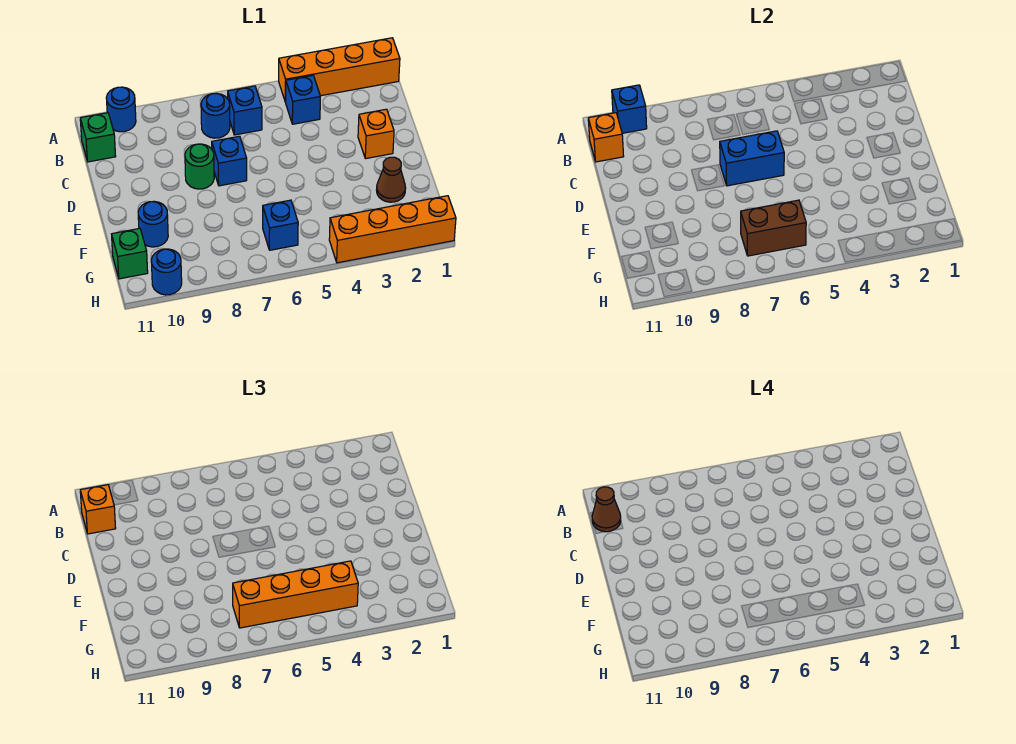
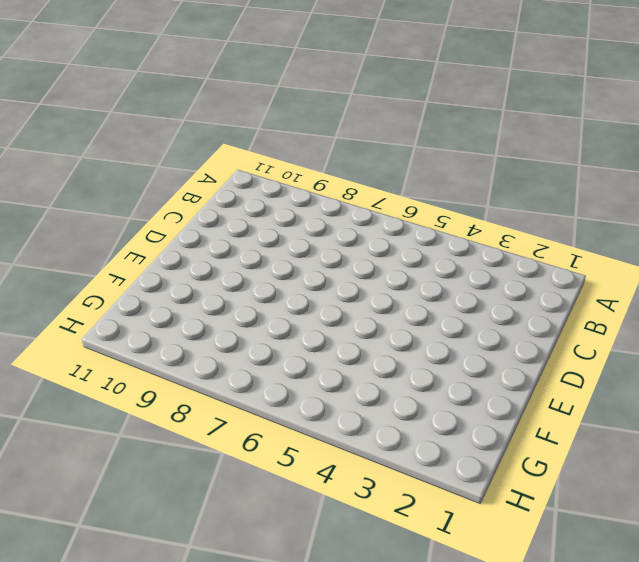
none -> orange 1x4 brick [279,38,400,102]
none -> blue 1x1 round brick [106,87,136,132]
none -> blue 1x1 brick [286,75,320,124]

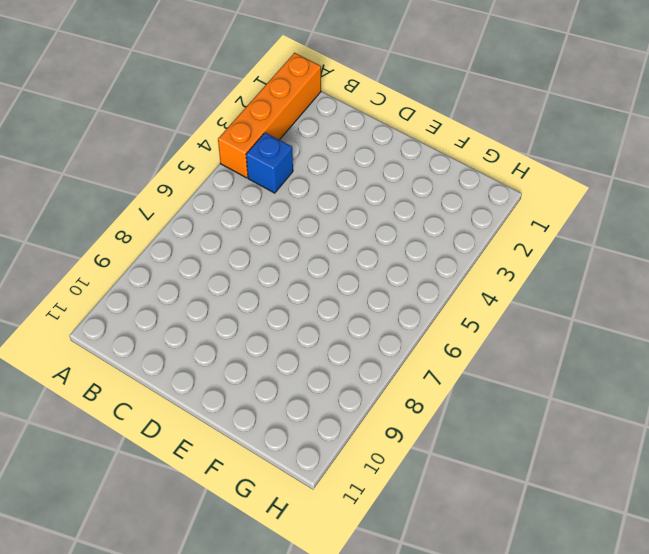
none -> blue 1x1 round brick [106,87,136,132]
none -> blue 1x1 brick [228,86,262,135]
none -> blue 1x1 round brick [201,93,230,138]

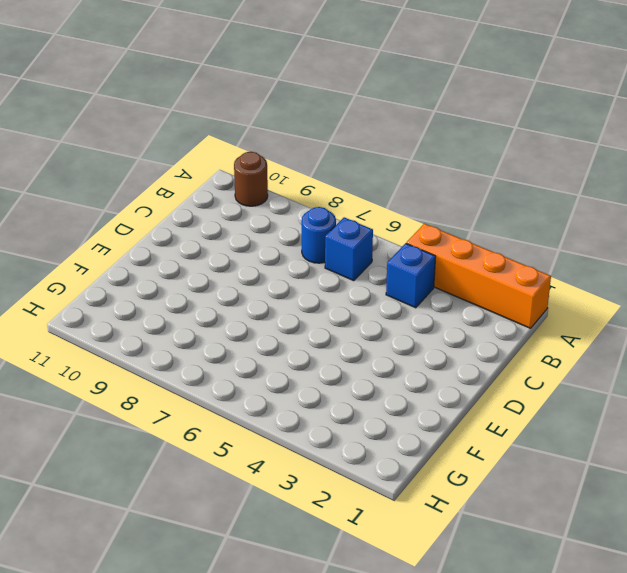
brown 1x1 round brick [234,152,268,206] -> blue 1x1 round brick [106,87,136,132]
none -> green 1x1 brick [80,113,116,162]
none -> orange 1x1 brick [358,109,394,159]
none -> blue 1x1 brick [212,136,247,186]

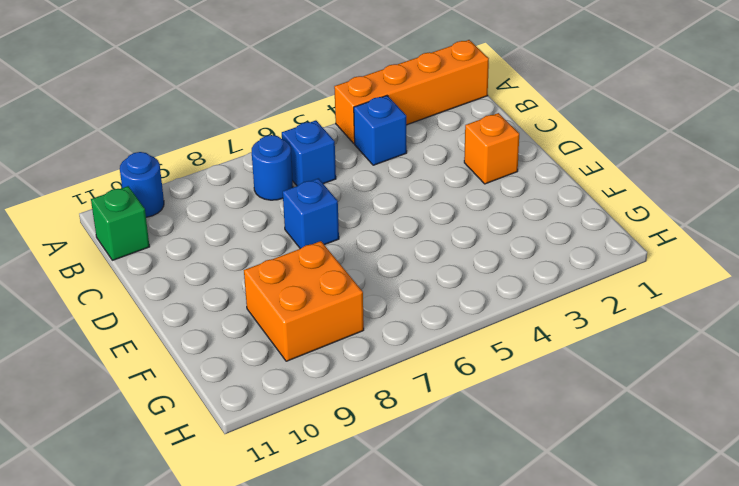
orange 2x2 brick [244,241,364,361] -> none
none -> green 1x1 round brick [185,144,214,189]
none -> brown 1x1 cone [377,157,406,202]
none -> blue 1x1 round brick [138,201,168,247]

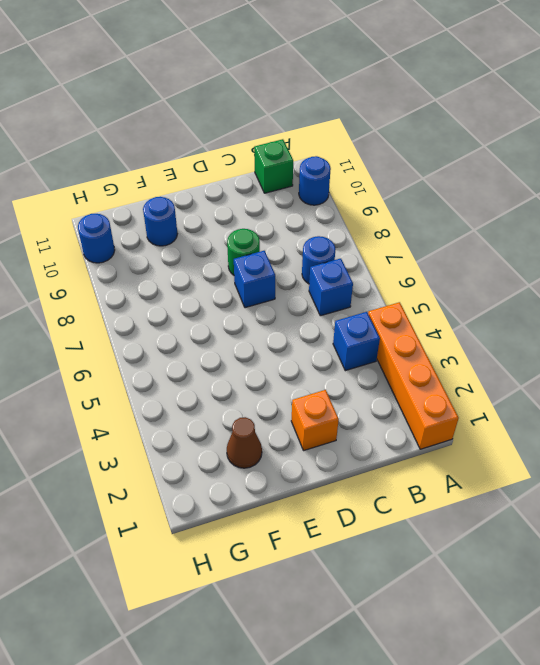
none -> blue 1x1 brick [263,200,298,250]
none -> green 1x1 brick [112,228,148,279]
none -> orange 1x4 brick [329,196,456,263]

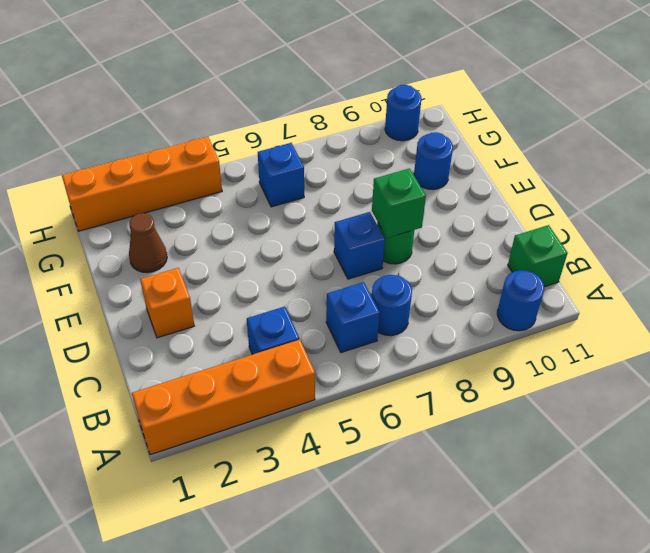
green 1x1 brick [372,169,426,238] -> green 1x1 brick moved to [112,228,148,279]
none -> blue 1x1 brick [612,85,647,133]
none -> orange 1x1 brick [588,113,624,162]
none -> blue 1x2 brick [720,131,784,186]

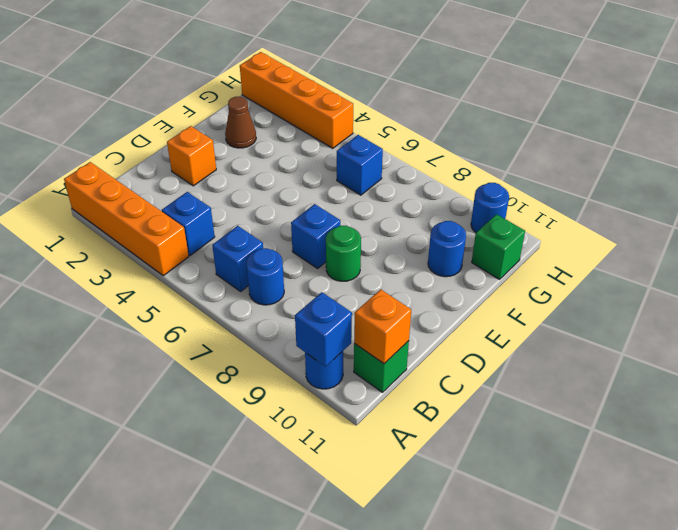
none -> blue 1x2 brick [720,131,784,186]
none -> brown 1x2 brick [741,200,806,256]
none -> orange 1x1 brick [80,485,116,534]

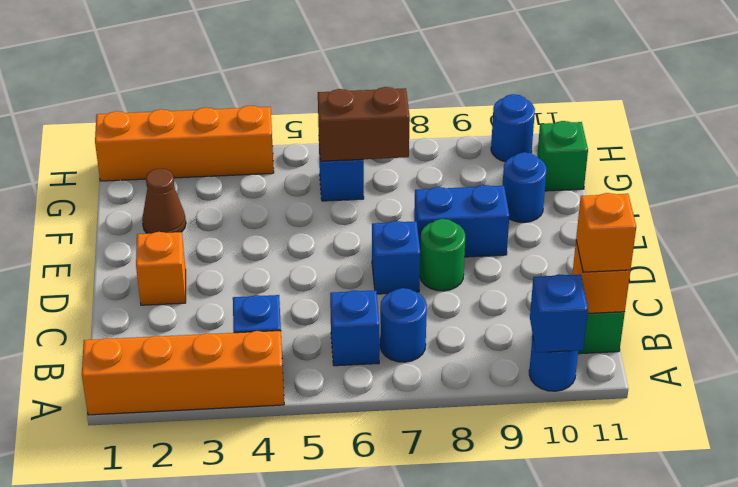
blue 1x2 brick [414,185,509,257] -> blue 1x2 brick moved to [720,131,784,186]
none -> orange 1x4 brick [233,561,358,628]
none -> brown 1x1 cone [592,487,621,532]

